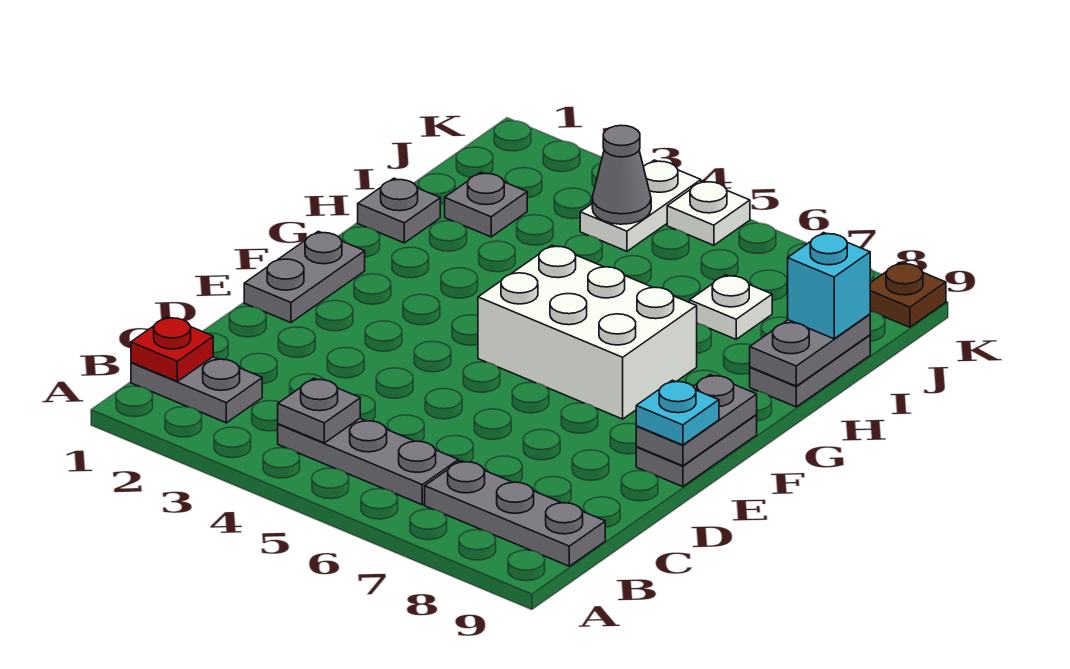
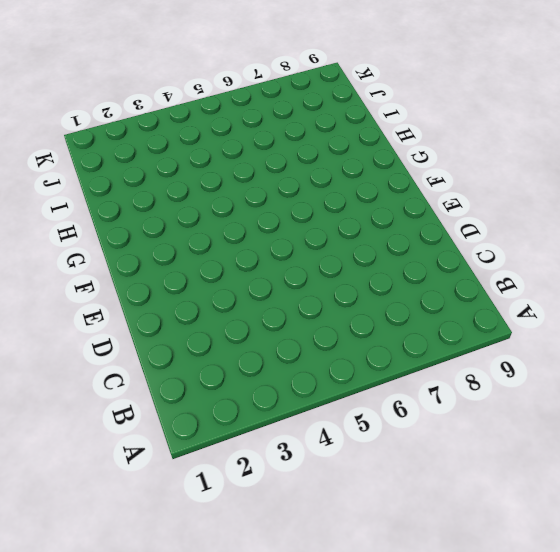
none -> grey 1x2 plate [131,357,262,423]
none -> grey 1x3 plate [278,419,458,505]
none -> grey 1x3 plate [425,461,605,566]

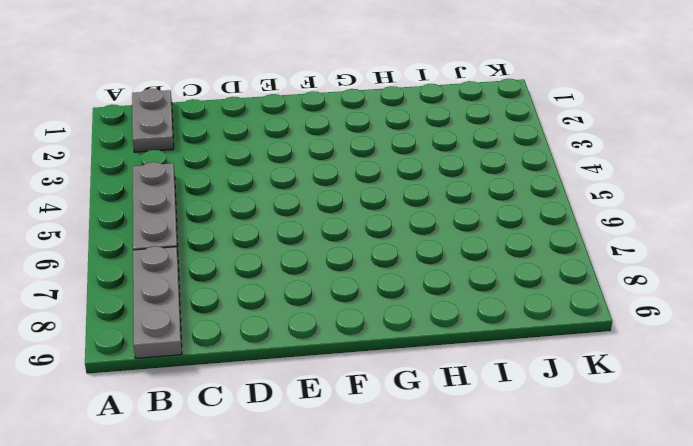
none -> grey 1x2 plate [244,231,365,323]
none -> grey 1x2 plate [636,415,757,487]
none -> white 2x3 brick [478,245,697,419]

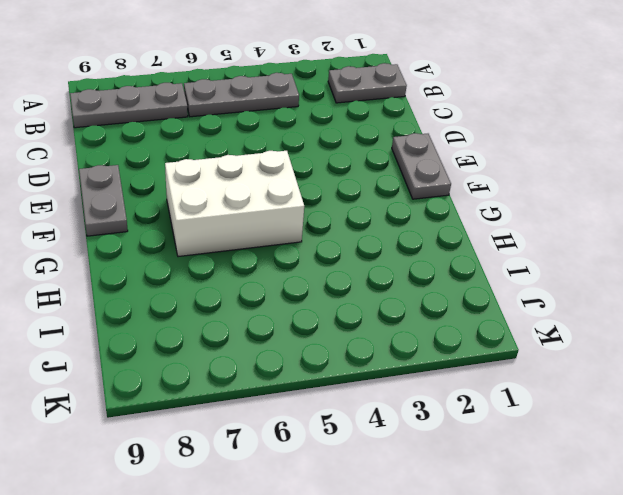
none -> grey 1x1 plate [358,178,440,243]
none -> grey 1x2 plate [750,335,870,407]
none -> grey 1x1 plate [445,172,527,237]

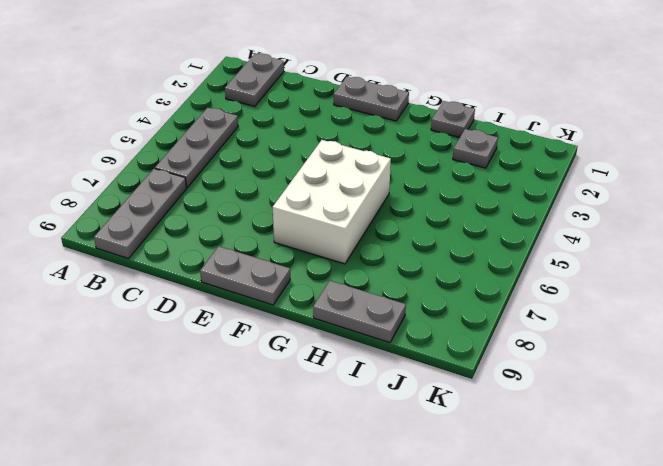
none -> white 1x1 plate [690,275,772,339]
none -> white 1x2 plate [580,160,701,251]
none -> white 1x1 plate [667,181,750,245]

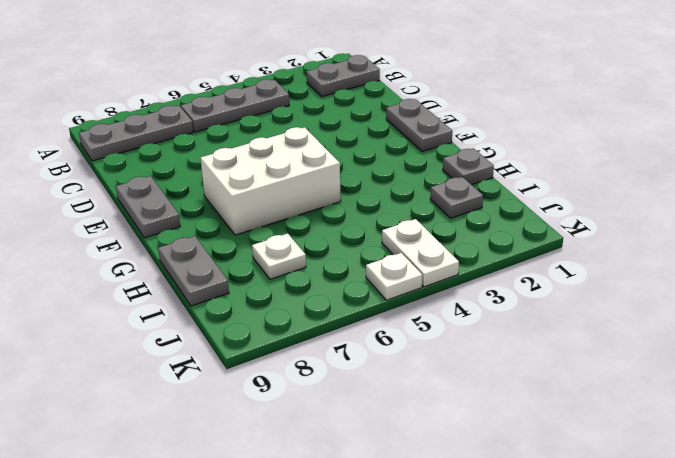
none -> brown 1x1 plate [870,263,946,327]
none -> red 1x1 plate [131,317,213,381]
none -> grey 1x1 plate [278,378,360,443]

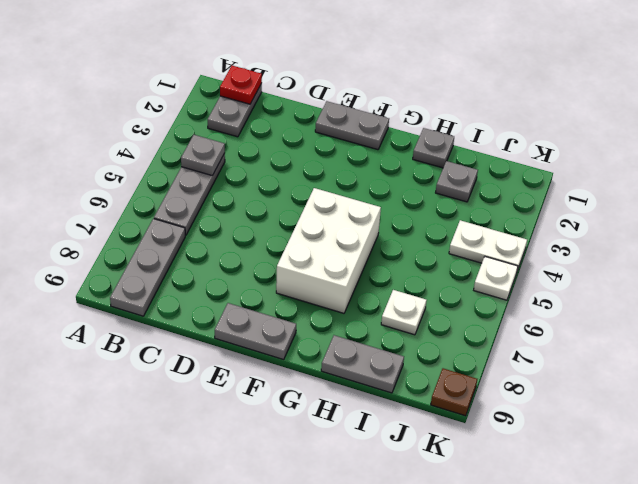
none -> grey 1x2 plate [636,375,757,466]
none -> grey 1x2 plate [750,314,870,386]
none -> grey 1x1 cone [592,126,651,224]

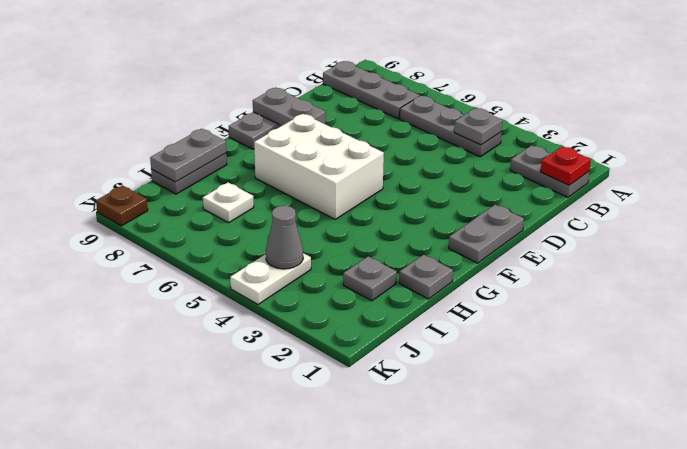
grey 1x2 plate [253,88,326,126] -> grey 1x2 plate turned to [636,375,757,466]
none -> white 1x1 plate [667,181,750,245]
none -> cyan 1x1 plate [636,380,719,445]
none -> cyan 1x1 brick [788,233,870,339]

